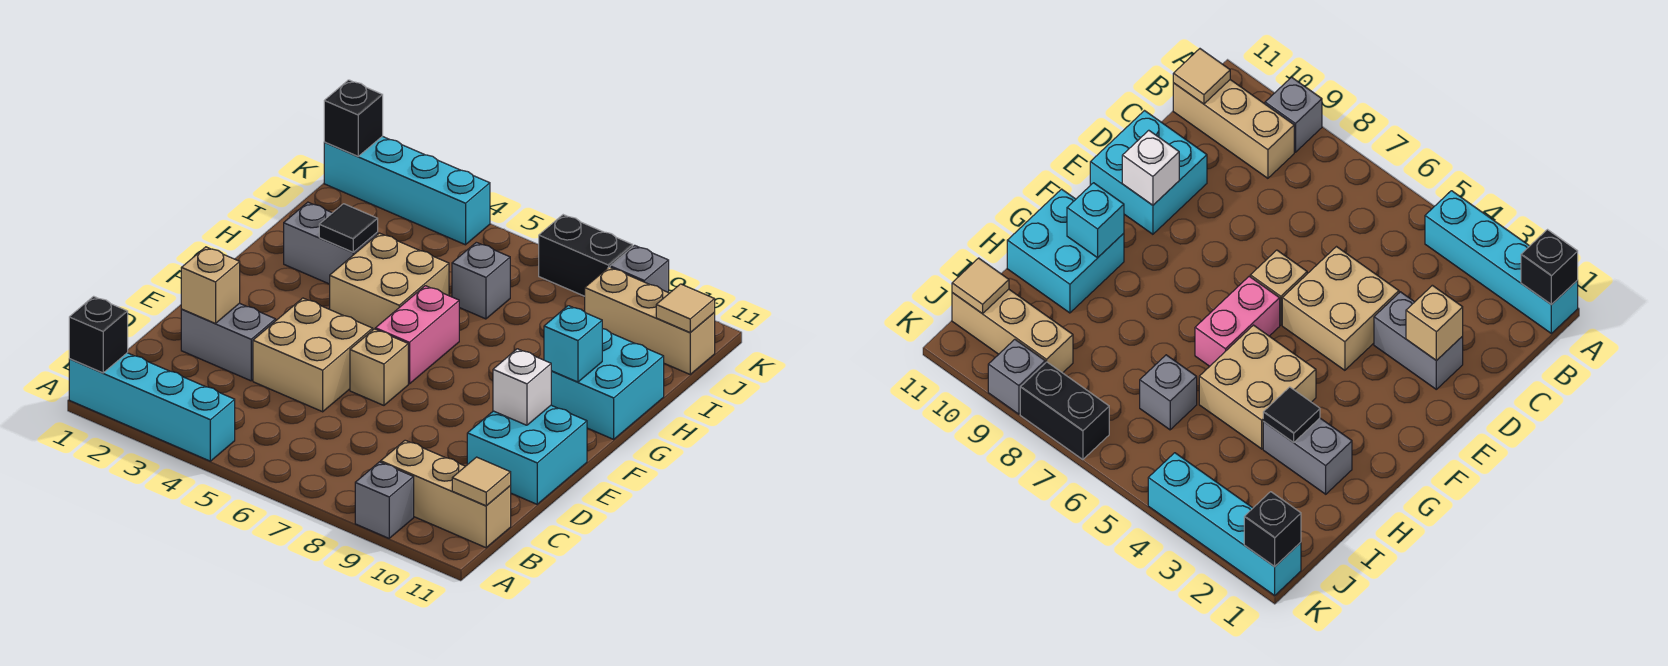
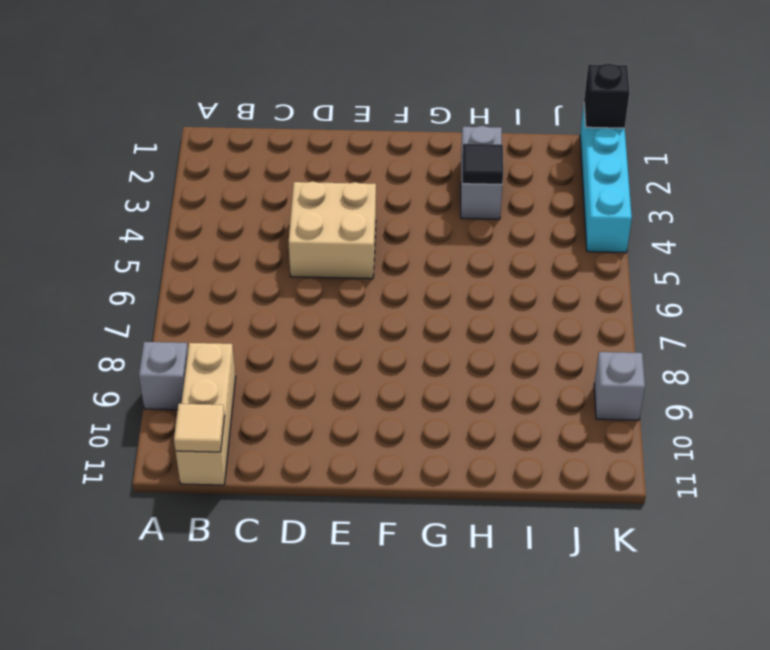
none -> cyan 1x4 brick [69,353,235,461]
none -> grey 1x2 brick [181,303,276,381]
none -> cyan 2x2 brick [467,405,587,504]

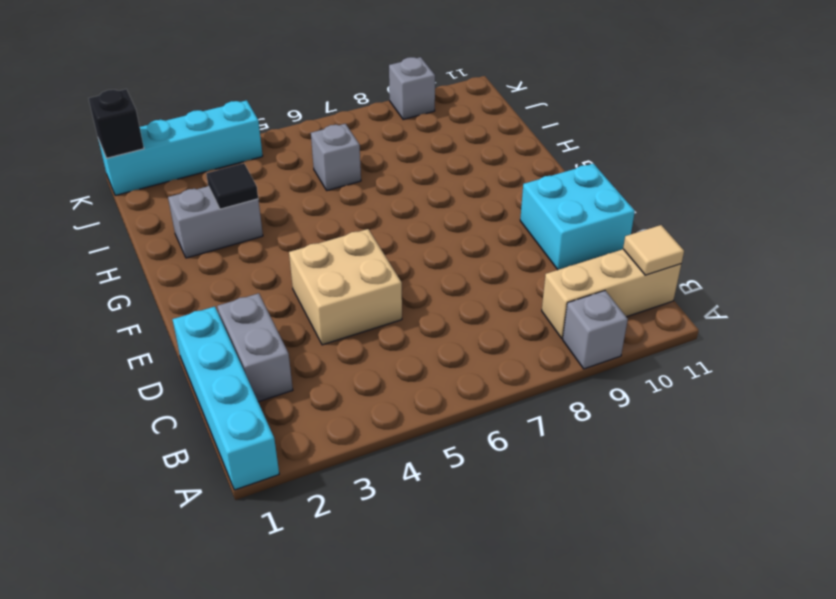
cyan 1x4 brick [172,307,279,490] -> cyan 1x4 brick turned to [69,353,235,461]
grey 1x2 brick [217,293,293,402] -> grey 1x2 brick turned to [181,303,276,381]
none -> tan 1x1 brick [350,329,408,405]
none -> pink 1x2 brick [375,286,459,384]
none -> tan 2x2 brick [330,233,449,330]

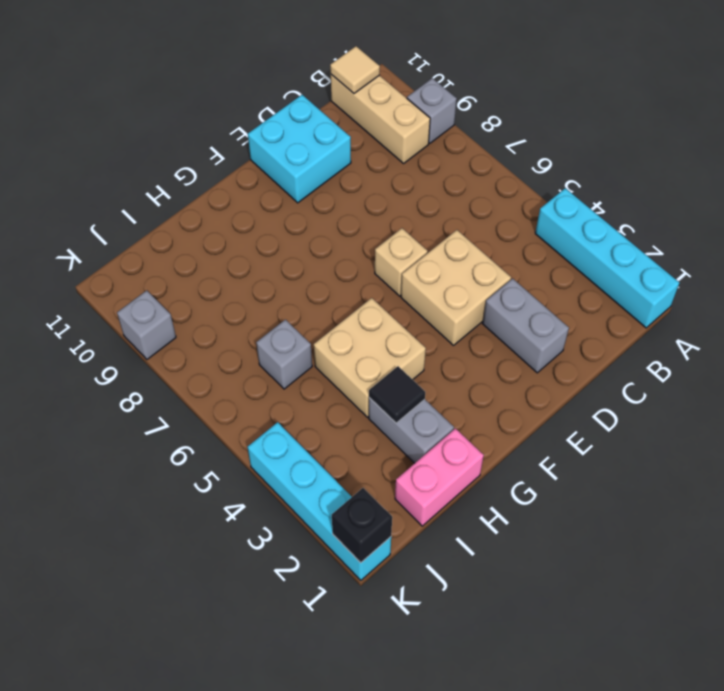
pink 1x2 brick [395,428,484,526] -> pink 1x2 brick moved to [375,286,459,384]
none -> cyan 2x2 brick [551,329,664,439]
none -> tan 1x3 brick [585,267,715,374]
none -> black 1x2 brick [539,215,633,296]

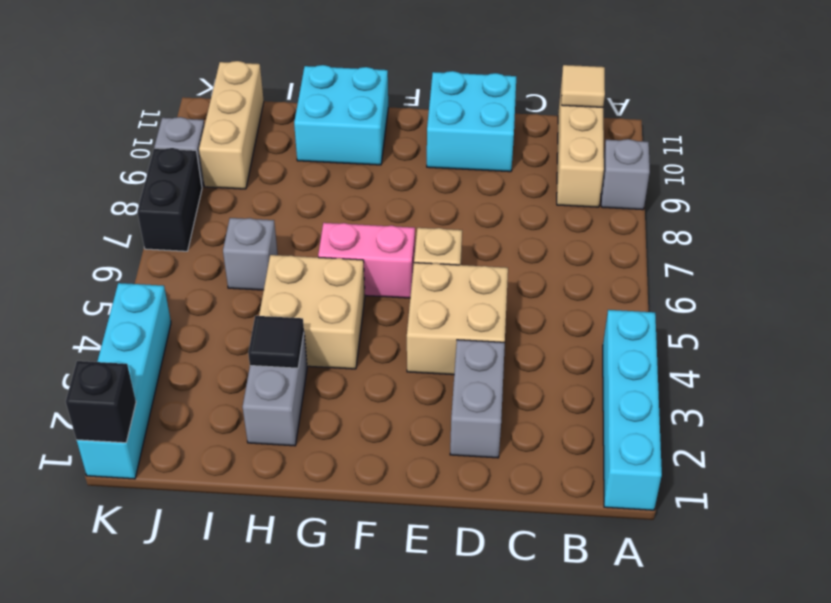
none -> black 1x1 brick [69,296,128,373]
none -> tan 1x1 brick [181,247,240,323]
none -> white 1x1 brick [493,349,551,425]

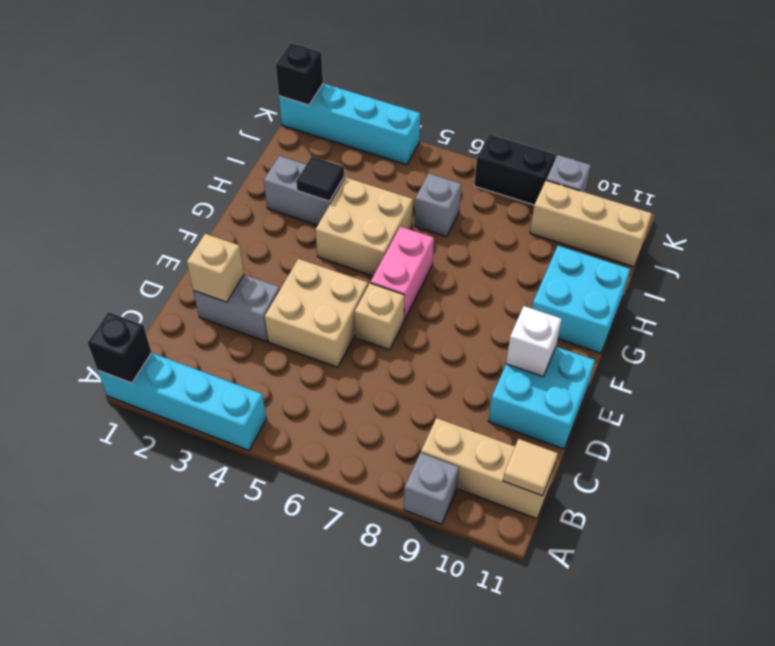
none -> cyan 1x1 brick [544,306,602,382]
none -> tan 1x1 tile [656,284,715,333]

